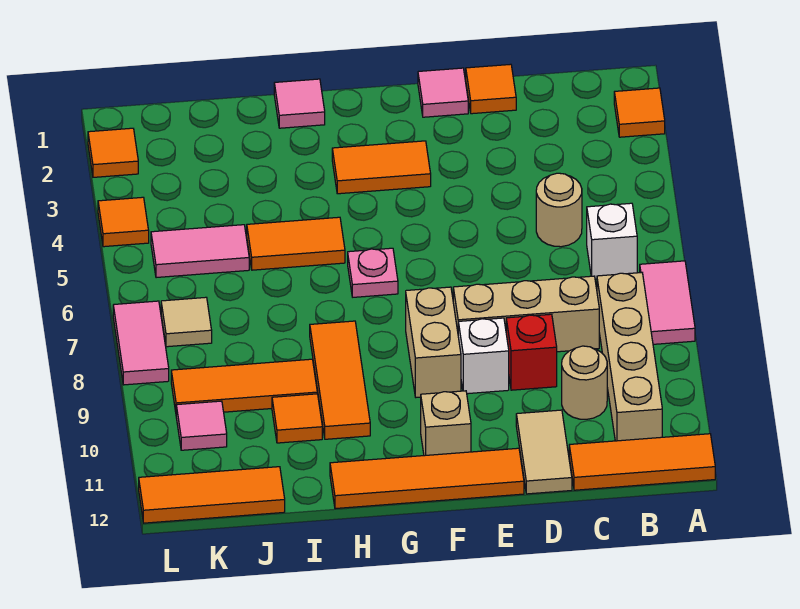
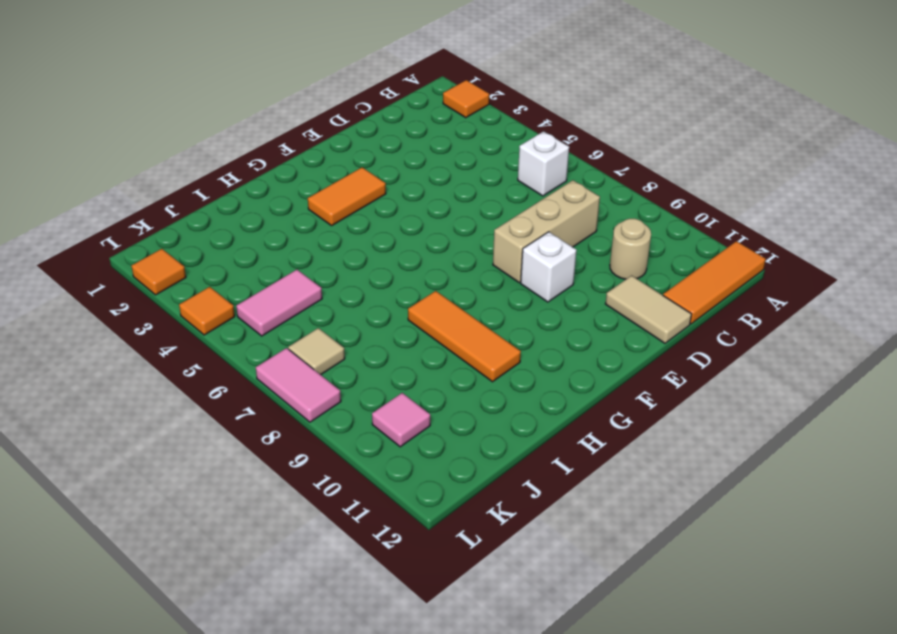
none -> pink 1x2 tile [640,261,695,344]
none -> tan 1x4 brick [597,273,662,441]
none -> tan 1x1 round brick [536,173,582,247]
none -> orange 1x1 tile [466,64,516,114]

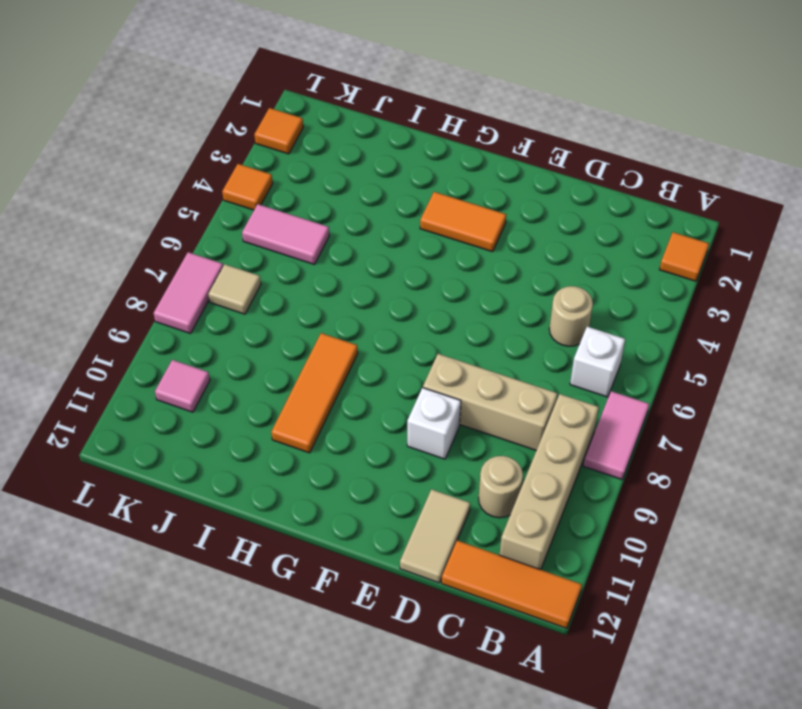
none -> orange 1x1 tile [466,64,516,114]
none -> red 1x1 brick [506,314,557,390]
none -> pink 1x1 tile [418,68,468,117]
none -> orange 1x4 tile [330,448,524,509]

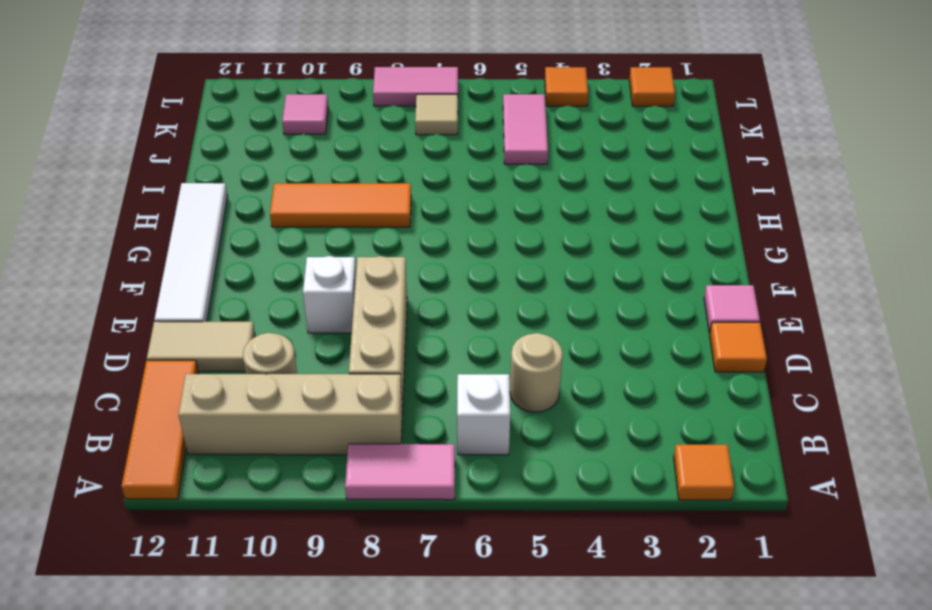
white 1x4 tile [154,183,228,322] -> orange 1x4 tile [330,448,524,509]
none -> red 1x1 brick [506,314,557,390]
none -> orange 1x2 tile [332,141,431,194]
none -> tan 1x2 brick [406,287,461,397]
none -> tan 1x1 brick [421,391,471,456]

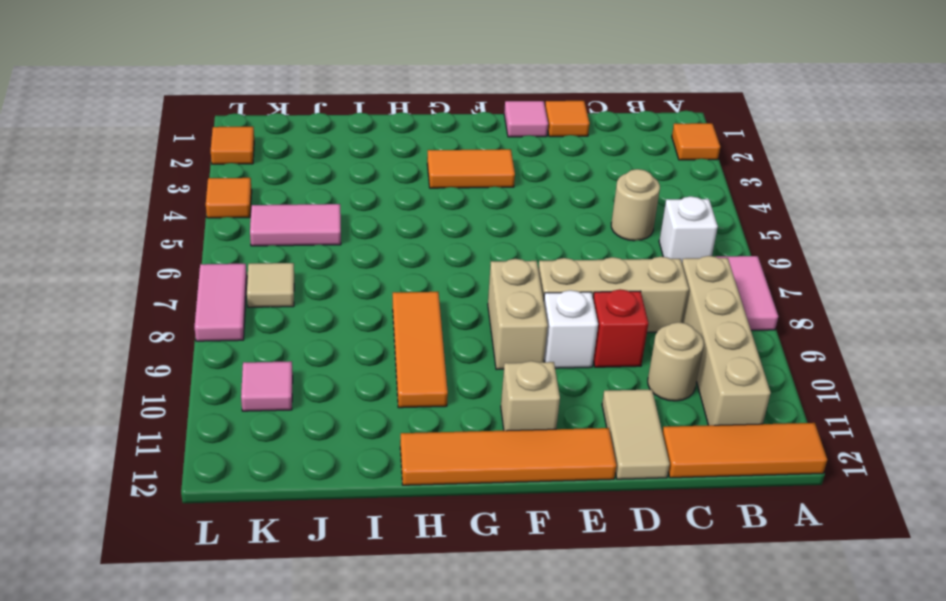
none -> pink 1x1 plate [348,248,398,297]
none -> pink 1x1 tile [274,79,325,128]
none -> orange 1x2 tile [247,217,345,270]
none -> orange 1x3 tile [171,359,317,412]

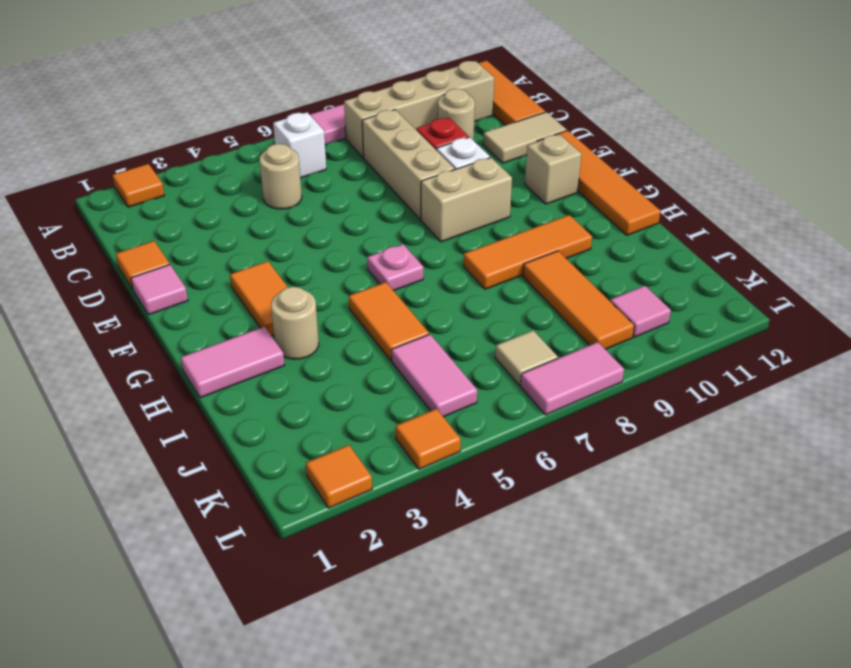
pink 1x2 tile [181,327,285,398] -> pink 1x1 tile [274,79,325,128]
tan 1x1 round brick [271,287,319,359] -> none
none -> orange 1x1 tile [272,394,322,443]
none -> orange 1x3 tile [139,467,285,523]

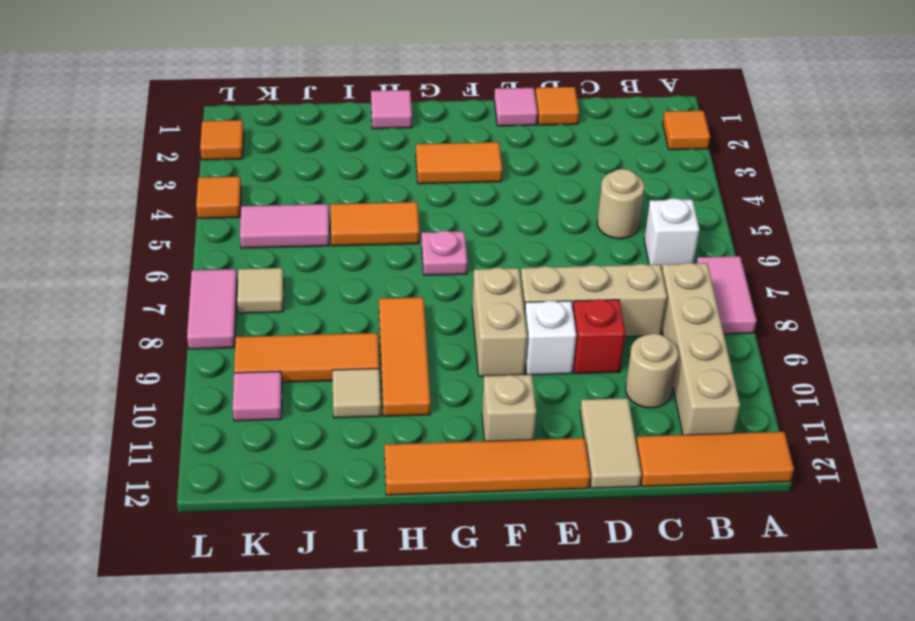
tan 1x1 tile [333,369,381,418] -> orange 1x1 tile [272,394,322,443]
none -> orange 1x3 tile [139,467,285,523]

